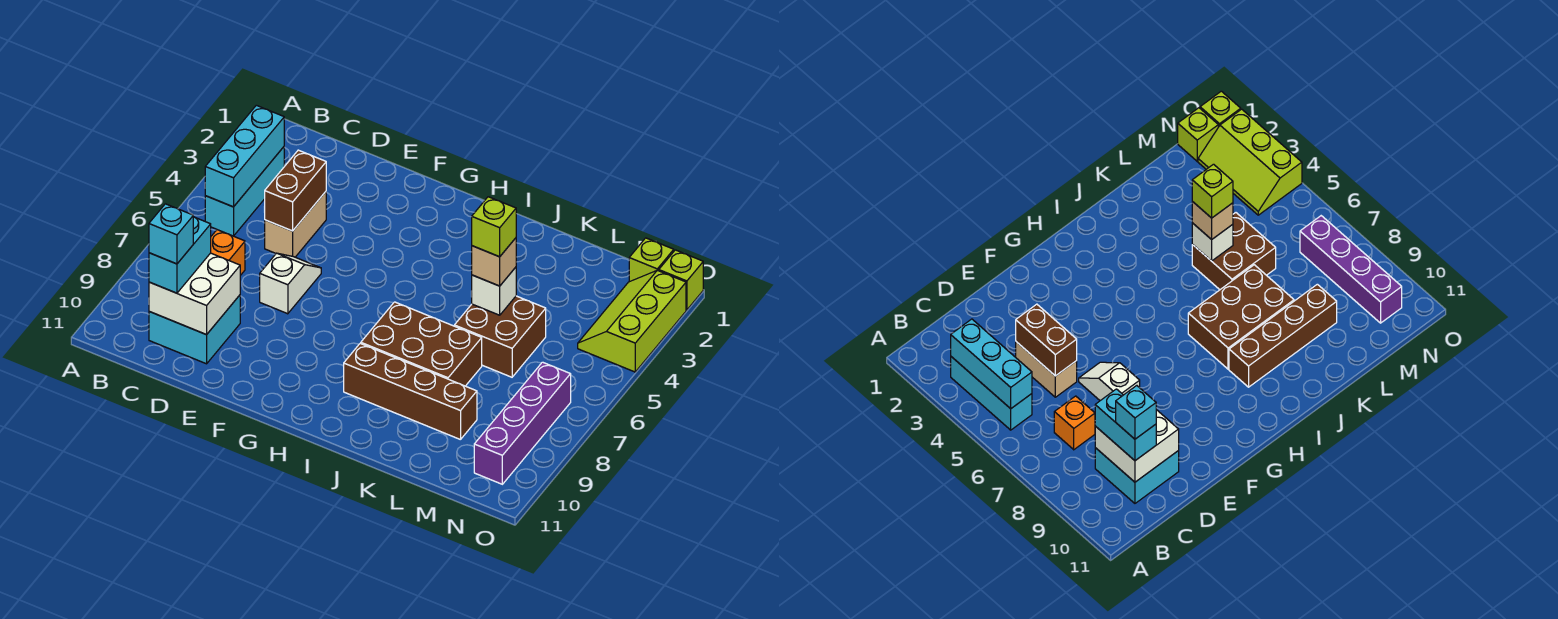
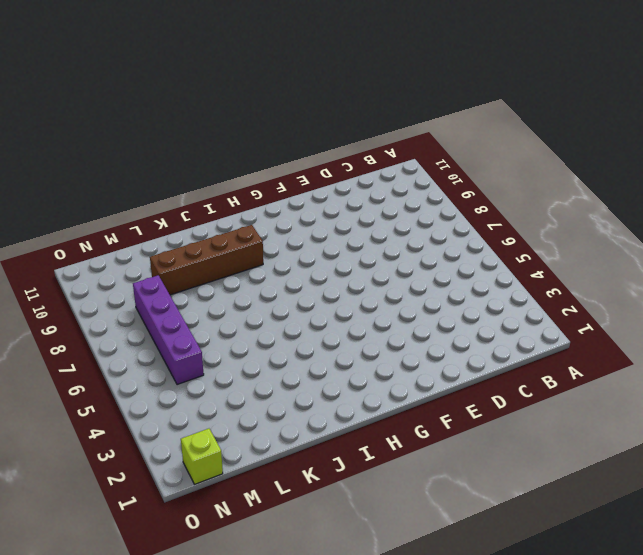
purple 1x4 brick [133,275,204,385] -> purple 1x4 brick moved to [474,362,571,484]
none -> cyan 1x3 brick [205,147,284,236]
none -> orange 1x1 brick [211,230,245,275]
none -> cyan 2x2 brick [149,295,240,364]

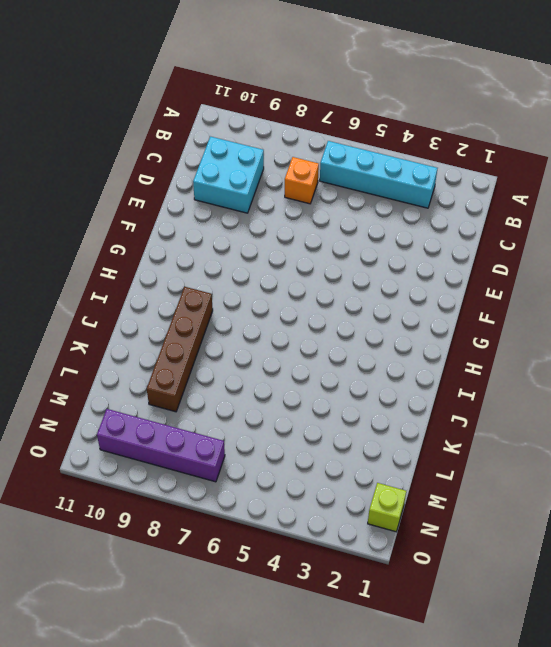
cyan 1x4 brick [320,141,437,208] -> cyan 1x3 brick [205,147,284,236]
none -> tan 1x2 brick [265,192,326,257]
none -> white 1x2 slope [260,253,321,314]
none -> brown 2x3 brick [361,302,482,386]

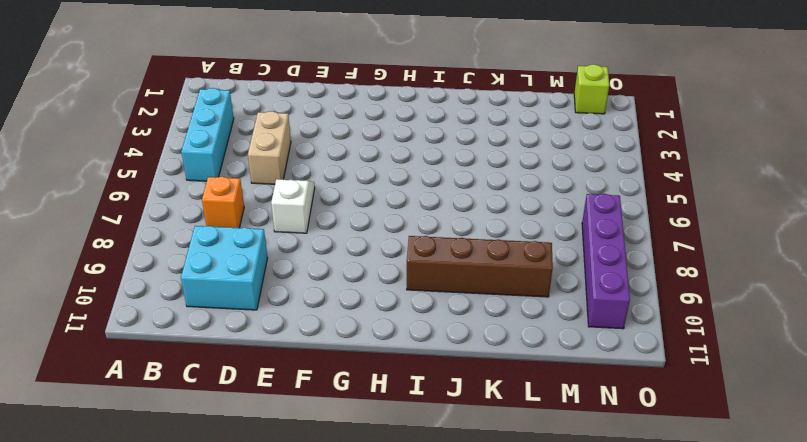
none -> brown 2x3 brick [361,302,482,386]
none -> brown 2x2 brick [454,296,546,377]
none -> lime 2x3 slope [578,270,686,372]

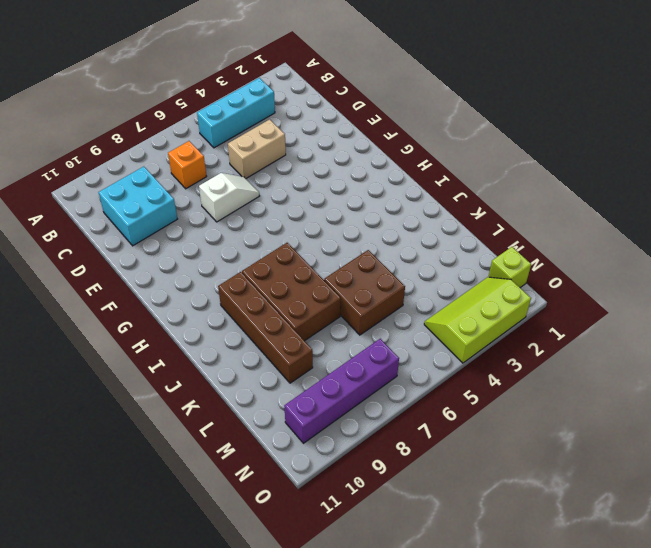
none -> lime 1x1 brick [659,250,703,310]
none -> cyan 1x3 brick [205,105,284,207]
none -> white 2x2 brick [149,253,240,335]

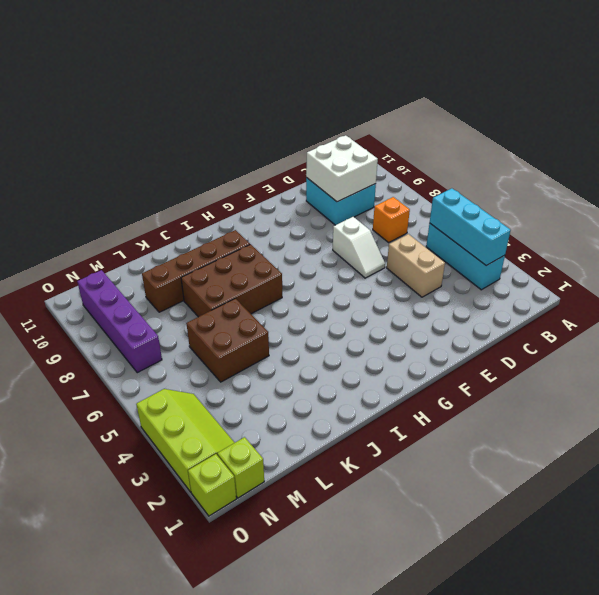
none -> brown 1x2 brick [265,150,326,231]
none -> white 1x1 brick [472,267,516,315]
none -> cyan 1x2 brick [149,217,211,293]

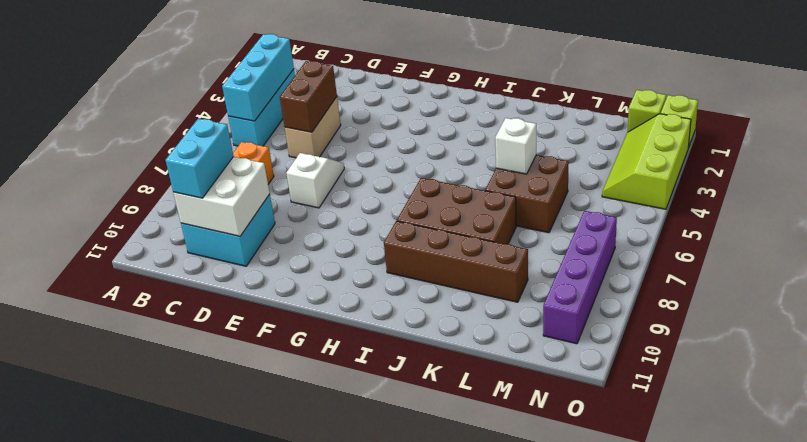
none -> tan 1x1 brick [472,238,516,286]
none -> cyan 1x1 brick [149,204,193,264]
none -> lime 1x1 brick [472,197,516,257]

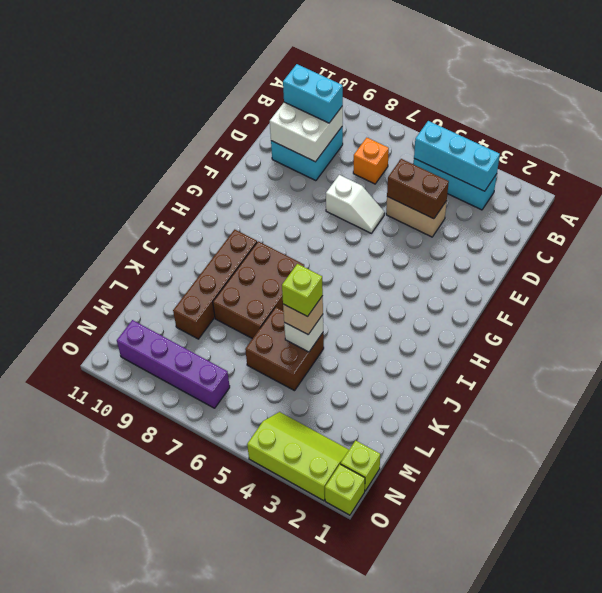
none -> cyan 1x1 brick [149,204,193,264]

